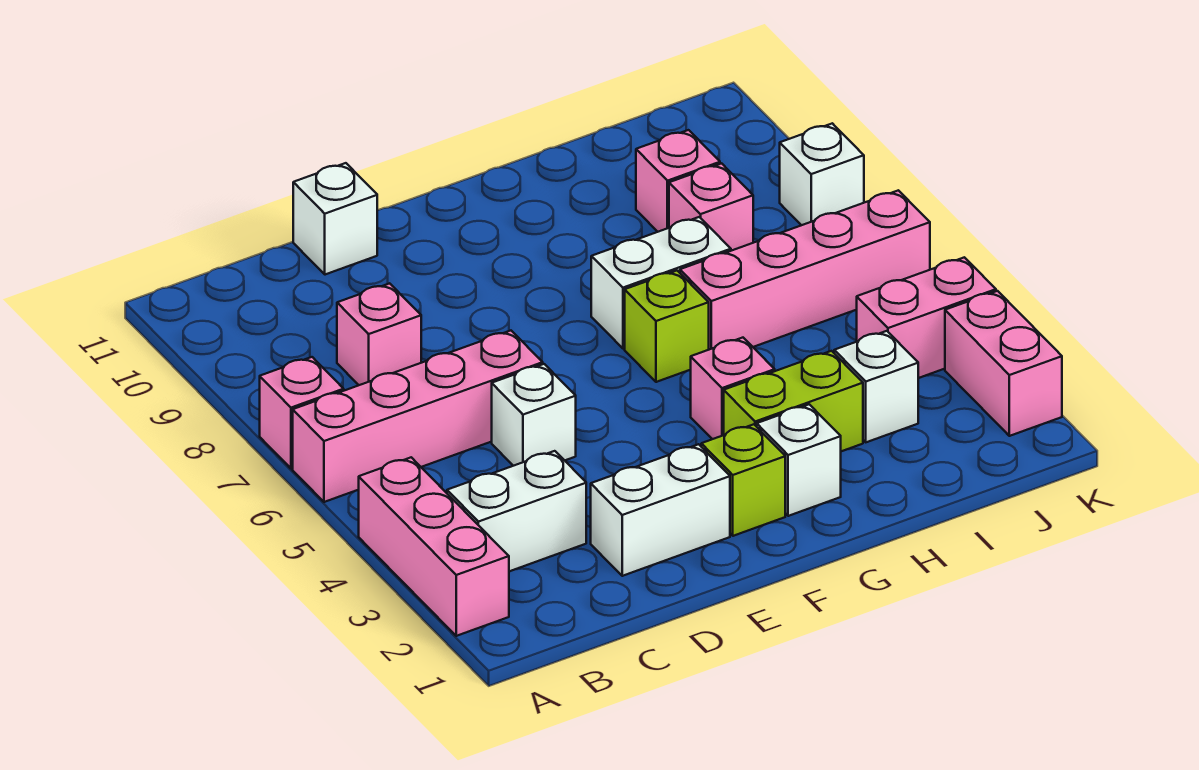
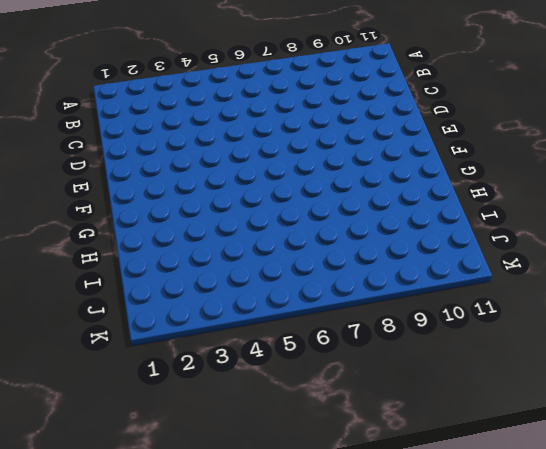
none -> pink 1x3 brick [359,457,509,636]
none -> pink 1x4 brick [293,331,543,502]
none -> pink 1x1 brick [260,357,344,469]

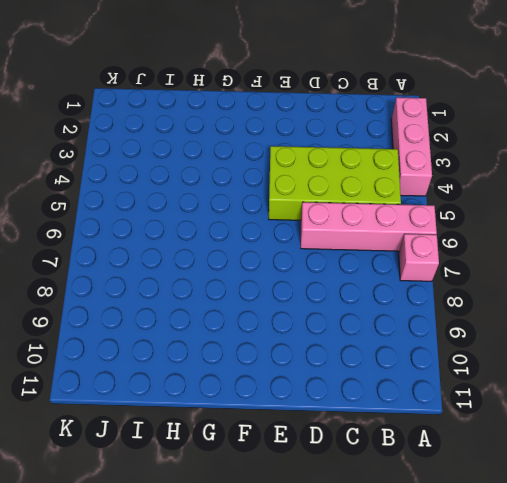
lime 2x4 brick [269,146,401,220] -> white 1x1 brick [492,364,576,466]
none -> white 1x2 brick [447,451,586,571]
none -> pink 1x1 brick [337,283,421,385]
none -> white 1x2 brick [591,444,730,576]

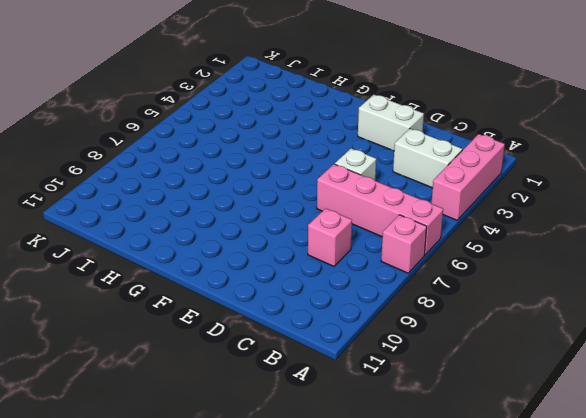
none -> white 1x1 brick [293,163,377,275]
none -> lime 1x1 brick [701,424,785,536]
none -> white 1x1 brick [757,404,841,516]

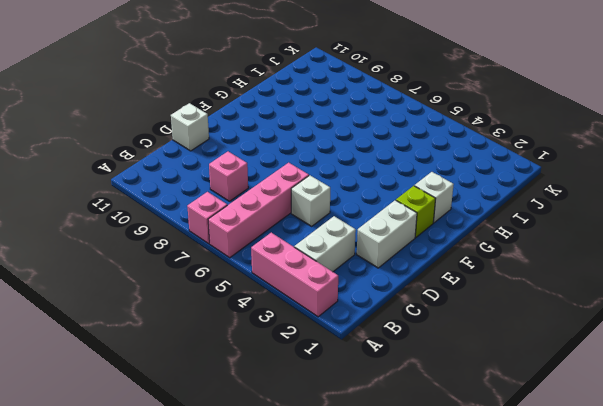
none -> lime 1x2 brick [724,351,863,451]
none -> pink 1x1 brick [691,338,775,439]
none -> lime 1x1 brick [625,271,709,382]

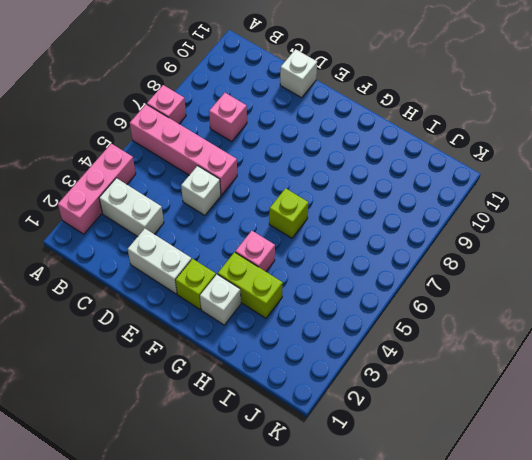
none -> white 1x2 brick [591,217,731,348]
none -> pink 1x4 brick [680,190,930,350]
none -> white 1x1 brick [834,331,918,442]

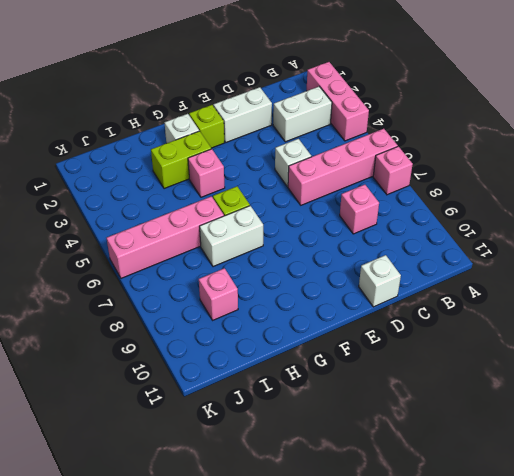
none -> white 1x1 brick [834,331,918,442]
none -> pink 1x1 brick [669,163,753,251]
none -> pink 1x2 brick [857,257,996,378]

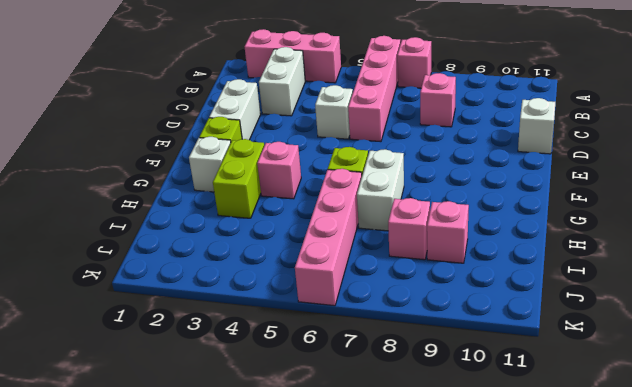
none -> white 1x1 brick [834,331,918,442]
none -> pink 1x2 brick [857,257,996,378]
none -> pink 1x2 brick [945,291,1062,436]

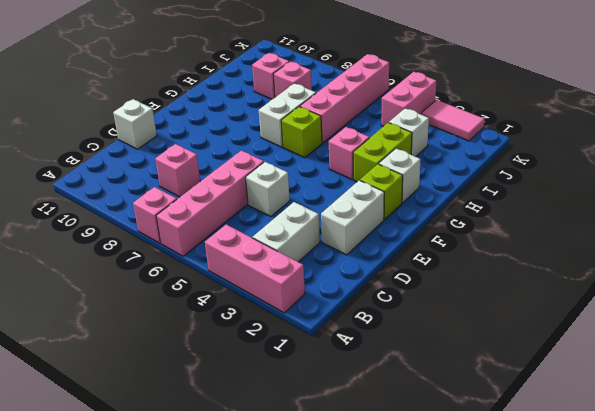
pink 1x2 tile [422,100,484,141] -> pink 1x2 brick [945,291,1062,436]
none -> white 1x1 brick [780,123,864,225]

